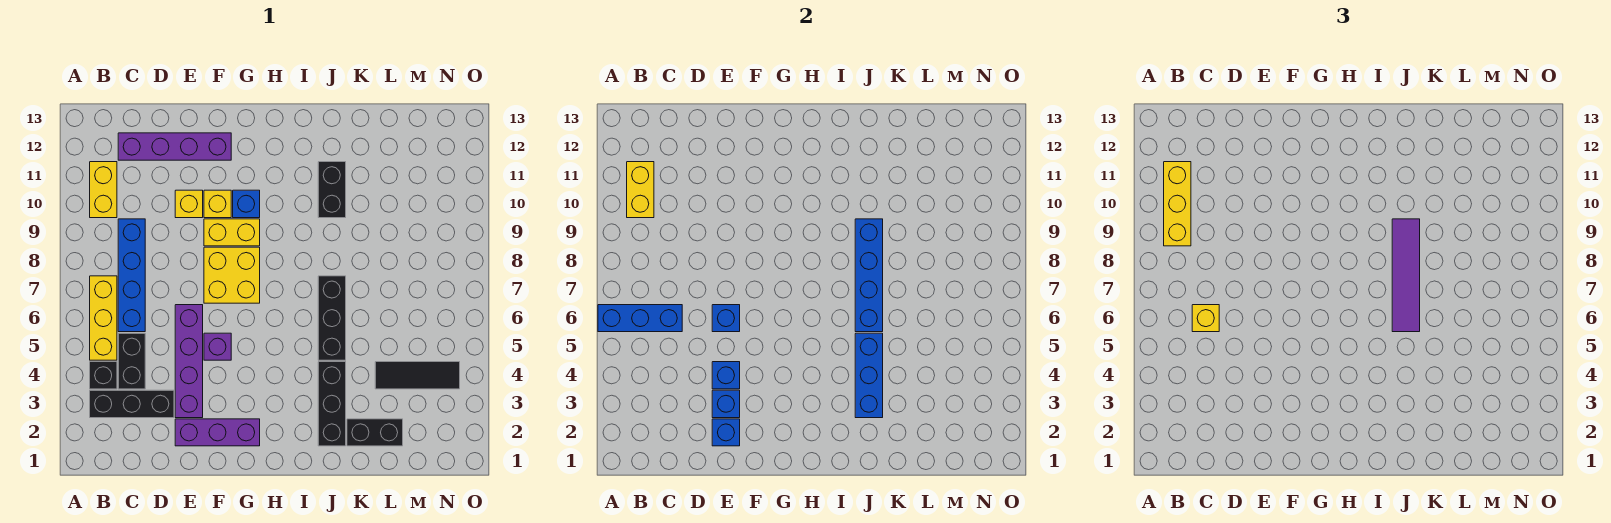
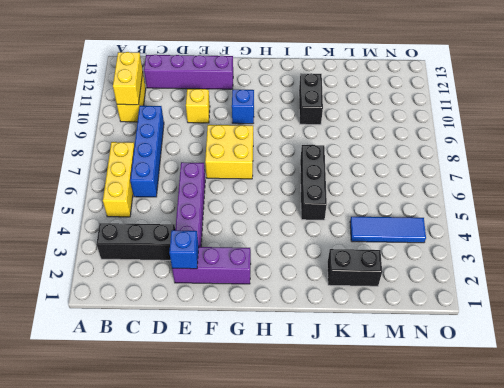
blue 1x3 tile [350,217,426,243] -> black 1x3 tile [375,362,460,389]
none -> black 1x1 brick [90,362,117,389]
none -> black 1x2 brick [118,333,145,389]
none -> purple 1x1 brick [204,333,231,360]
none -> yellow 1x2 brick [204,219,260,246]

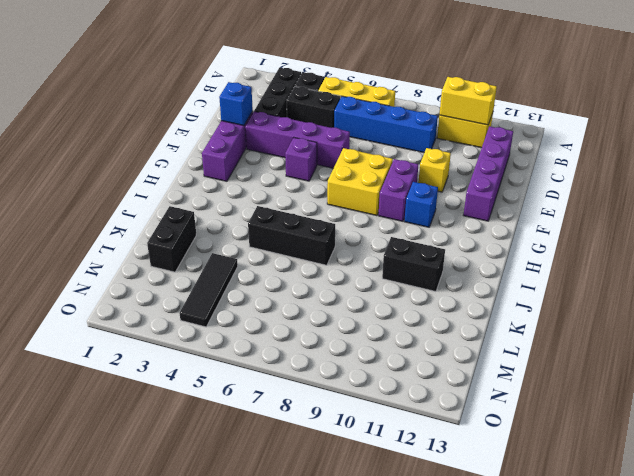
purple 1x2 brick [378,159,418,221] -> yellow 1x2 brick [204,219,260,246]
none -> yellow 1x1 brick [204,190,231,218]
none -> black 1x3 brick [318,362,346,446]
none -> blue 1x3 brick [598,305,682,332]
none -> blue 1x1 brick [712,390,740,418]

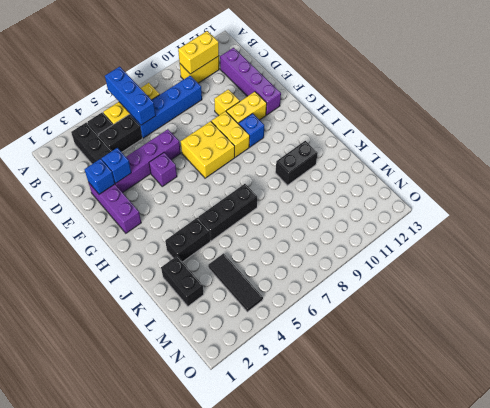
yellow 1x2 brick [226,92,267,124] -> yellow 1x1 brick [204,190,231,218]
black 1x2 brick [165,218,210,262] -> black 1x3 brick [318,362,346,446]
none -> blue 1x1 brick [712,362,740,389]
none -> blue 1x1 brick [712,305,740,332]
none -> blue 1x3 brick [855,333,883,418]
none -> blue 1x4 brick [855,219,883,332]

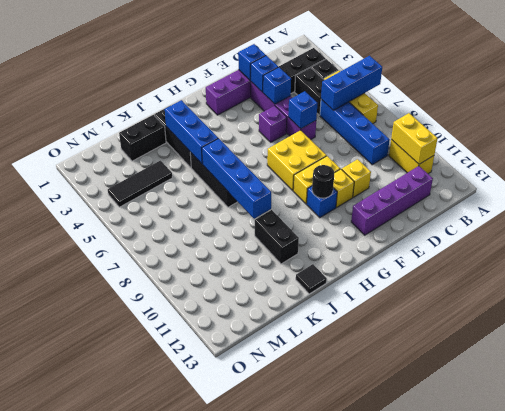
black 1x1 round brick [312,165,334,198] -> none
black 1x1 tile [296,264,327,294] -> none
none -> yellow 1x3 brick [1164,162,1191,246]
none -> yellow 1x1 brick [1192,305,1219,332]
none -> purple 1x4 tile [1392,219,1420,332]

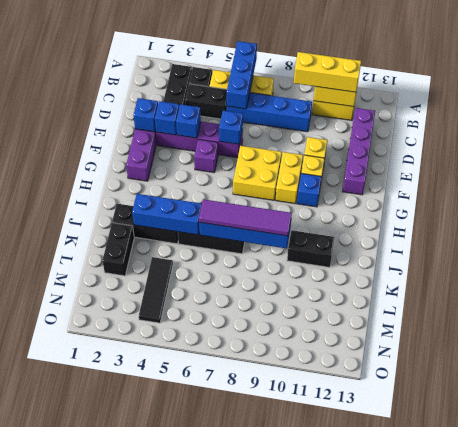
none -> yellow 1x1 brick [1192,305,1219,332]

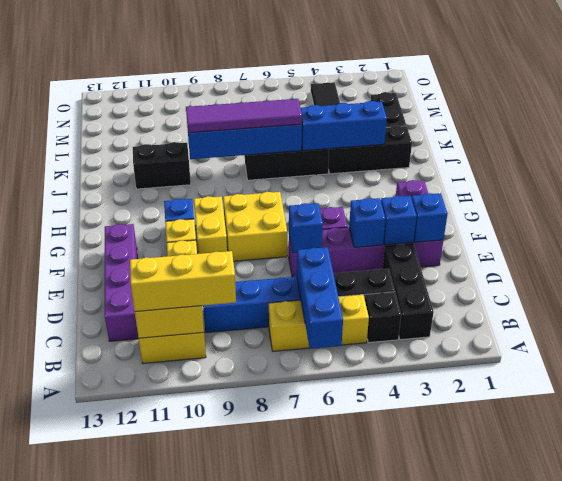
none -> yellow 1x1 brick [1192,305,1219,332]

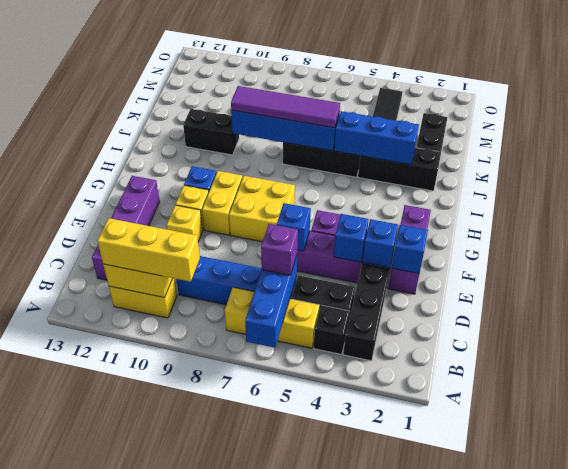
purple 1x1 brick [261,224,298,275] -> yellow 1x1 brick [1192,305,1219,332]

